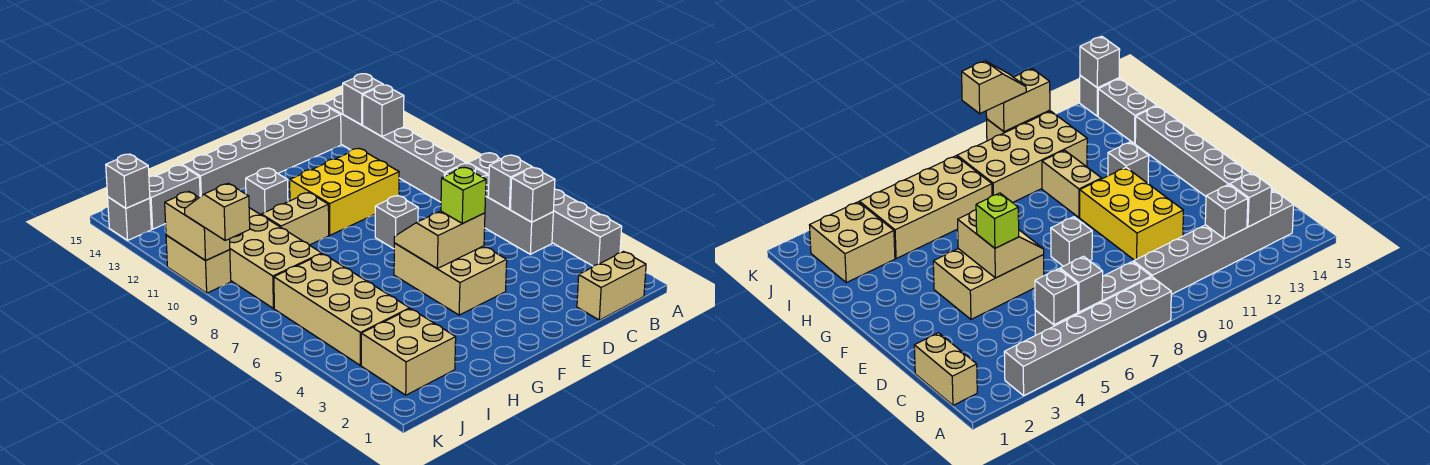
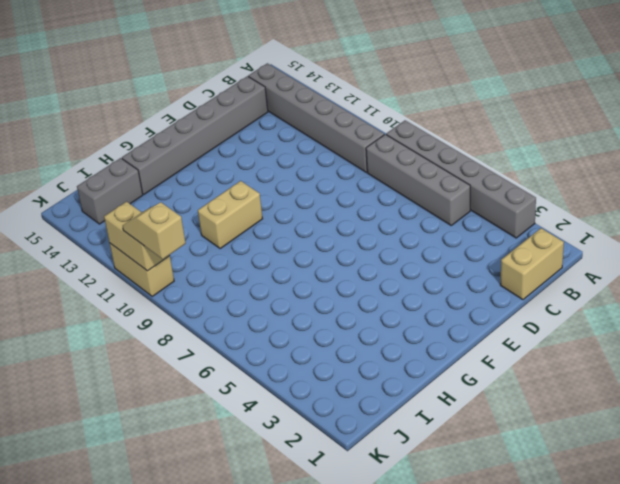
none -> yellow 2x3 brick [290,149,399,235]
none -> tan 2x3 brick [394,243,507,315]
none -> grey 1x1 brick [375,196,418,249]

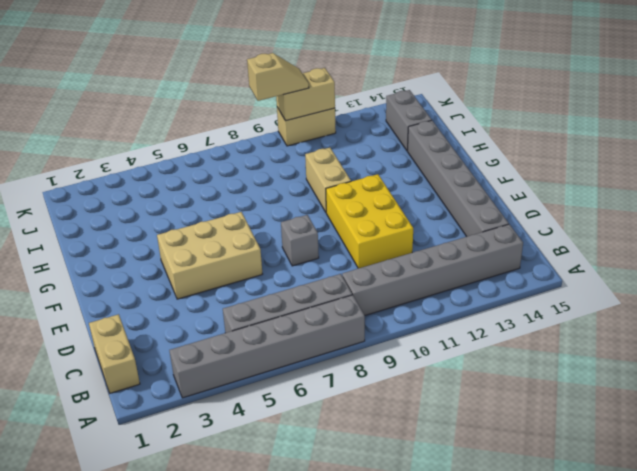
none -> grey 1x1 brick [246,168,288,215]
none -> tan 2x2 brick [361,309,456,395]
none -> tan 2x4 brick [274,254,410,365]

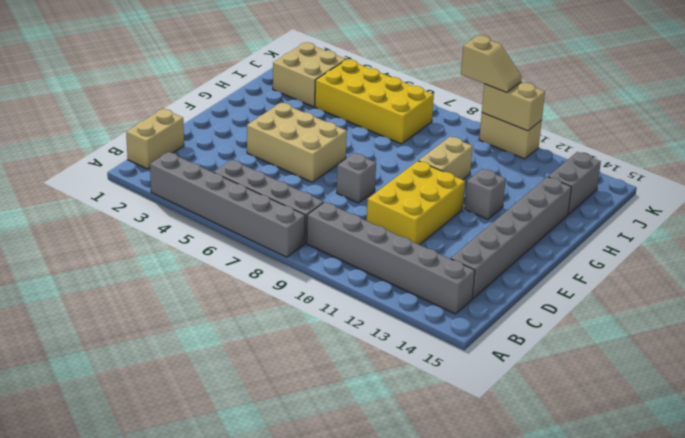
yellow 2x4 brick [315,59,434,144] -> tan 2x4 brick [274,254,410,365]
none -> tan 2x4 brick [230,208,322,308]
none -> grey 1x1 brick [108,197,151,240]
none -> grey 1x1 brick [510,167,555,222]

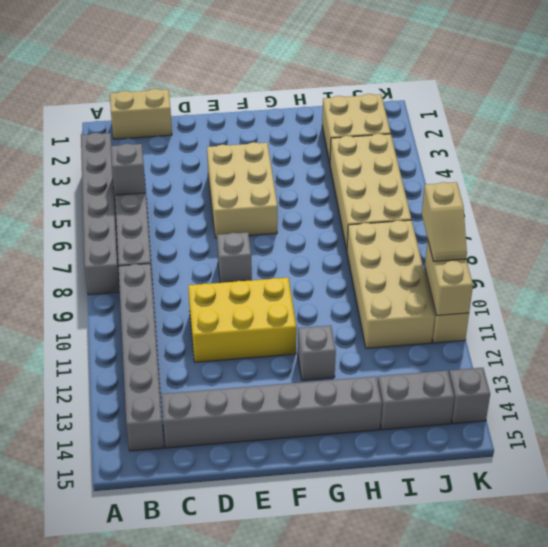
none -> tan 1x2 brick [261,193,329,245]
none -> grey 1x1 brick [488,155,532,209]
none -> grey 1x1 brick [363,85,404,136]

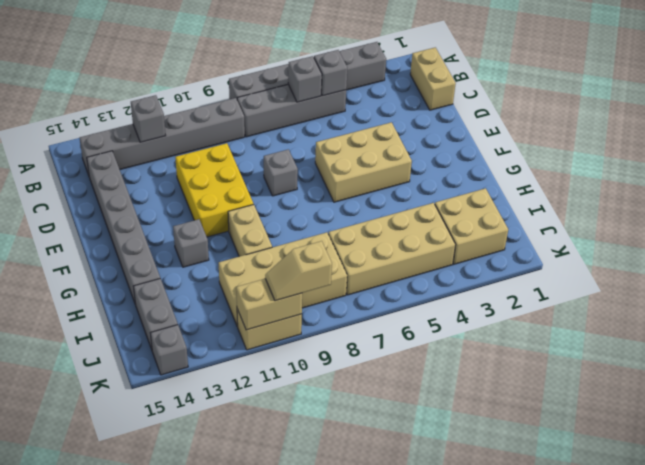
none -> grey 1x1 brick [343,74,383,125]
none -> tan 2x2 slope [394,211,485,268]
none -> grey 1x1 brick [106,154,150,208]

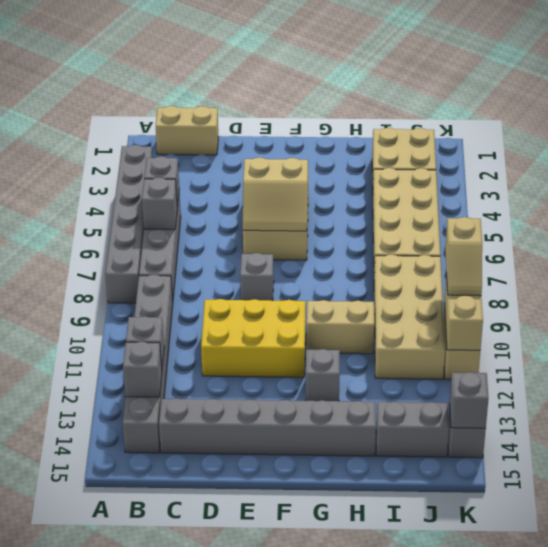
none -> lime 1x1 brick [441,167,486,224]

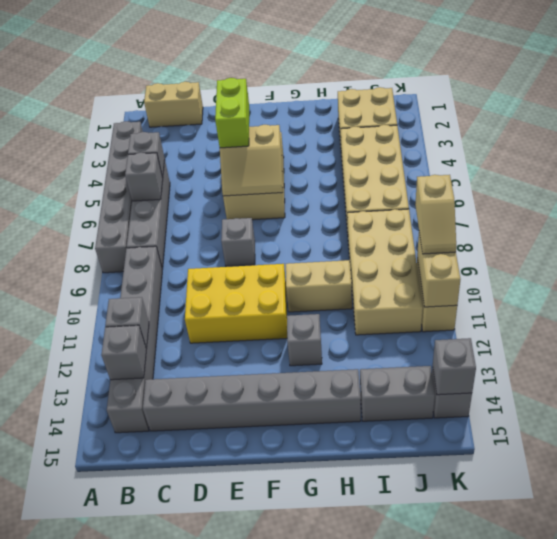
lime 1x2 brick [215,78,249,148] -> lime 1x1 brick [441,167,486,224]

